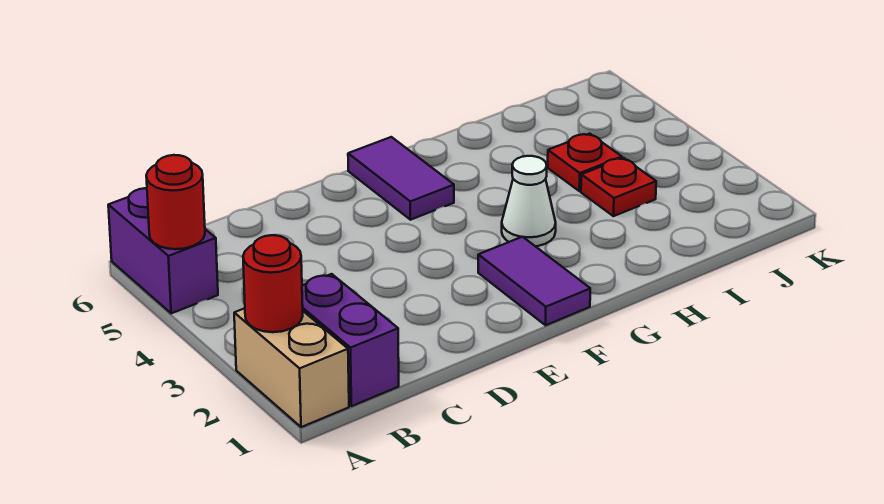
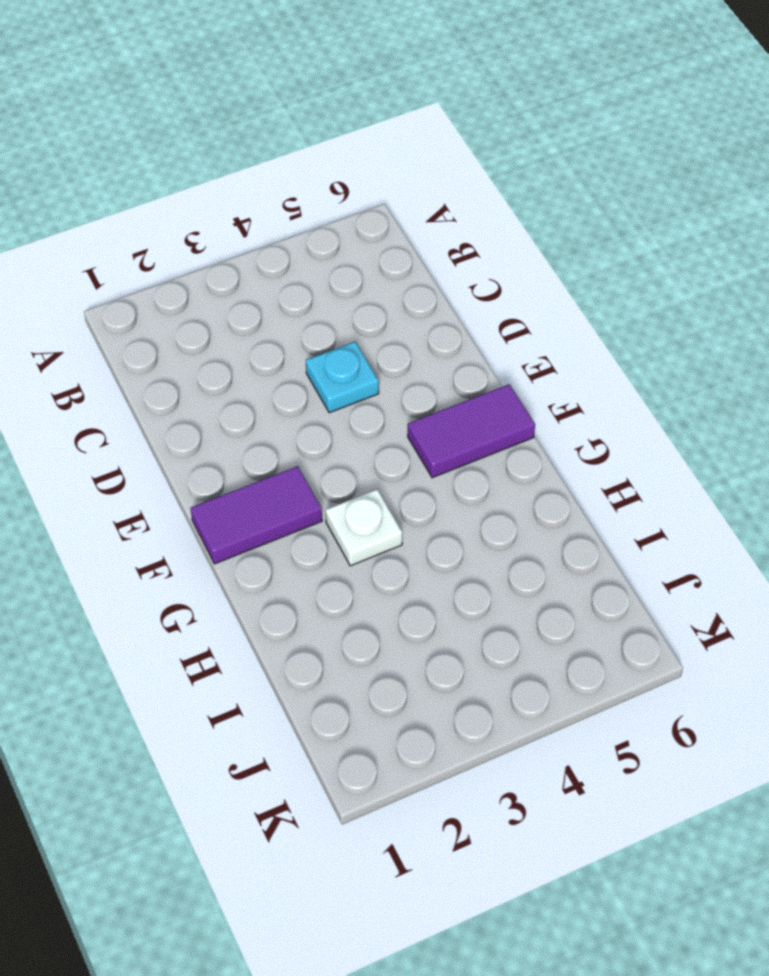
cyan 1x1 plate [306,342,379,413] -> none
white 1x1 plate [326,489,402,566] -> white 1x1 cone [502,156,556,246]
none -> tan 1x2 brick [234,308,349,427]
none -> purple 1x2 brick [108,188,218,313]

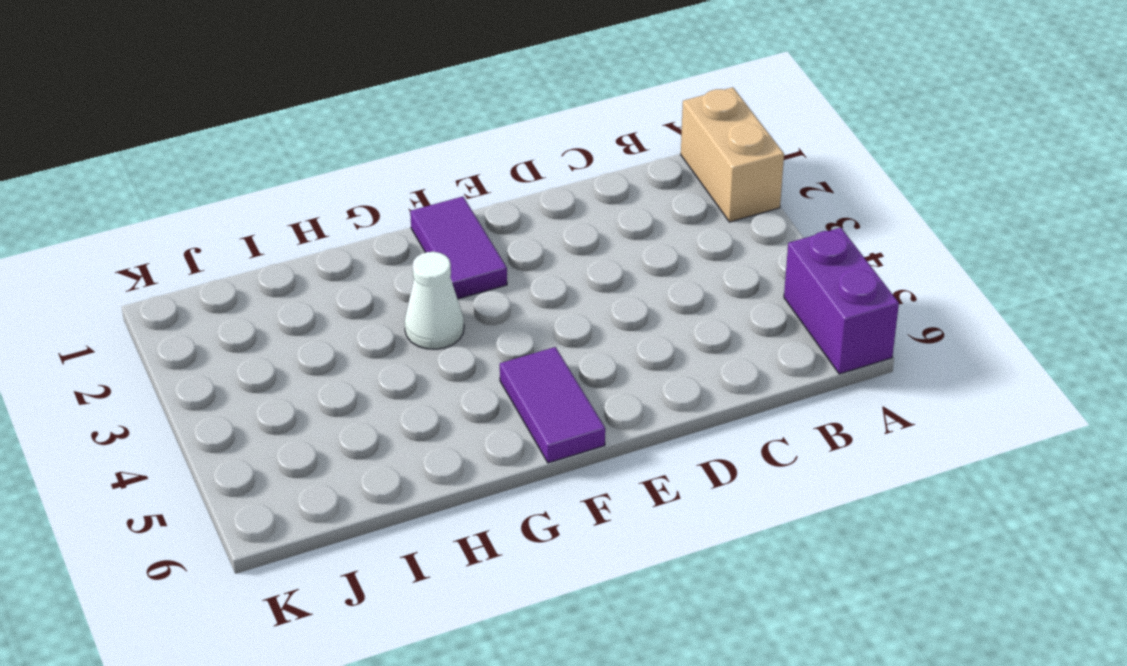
none -> purple 1x2 brick [302,274,399,406]
none -> red 1x1 plate [581,158,656,216]

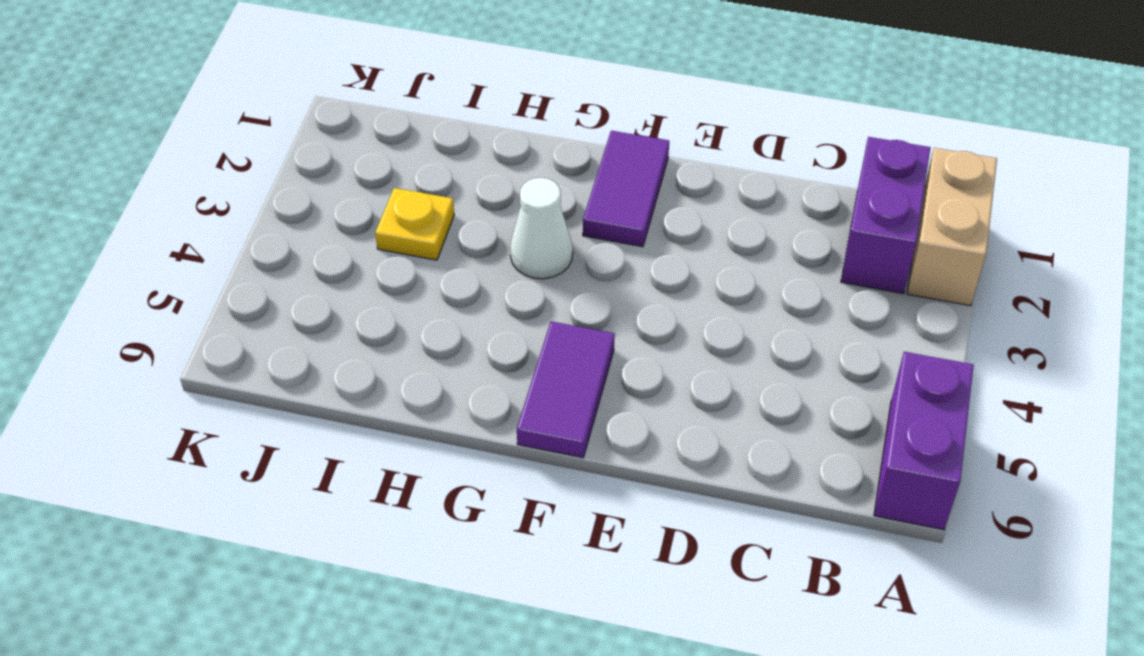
yellow 1x1 plate [375,188,454,260] -> red 1x1 plate [581,158,656,216]
none -> red 1x1 plate [548,134,622,191]
none -> red 1x1 round brick [243,235,303,332]

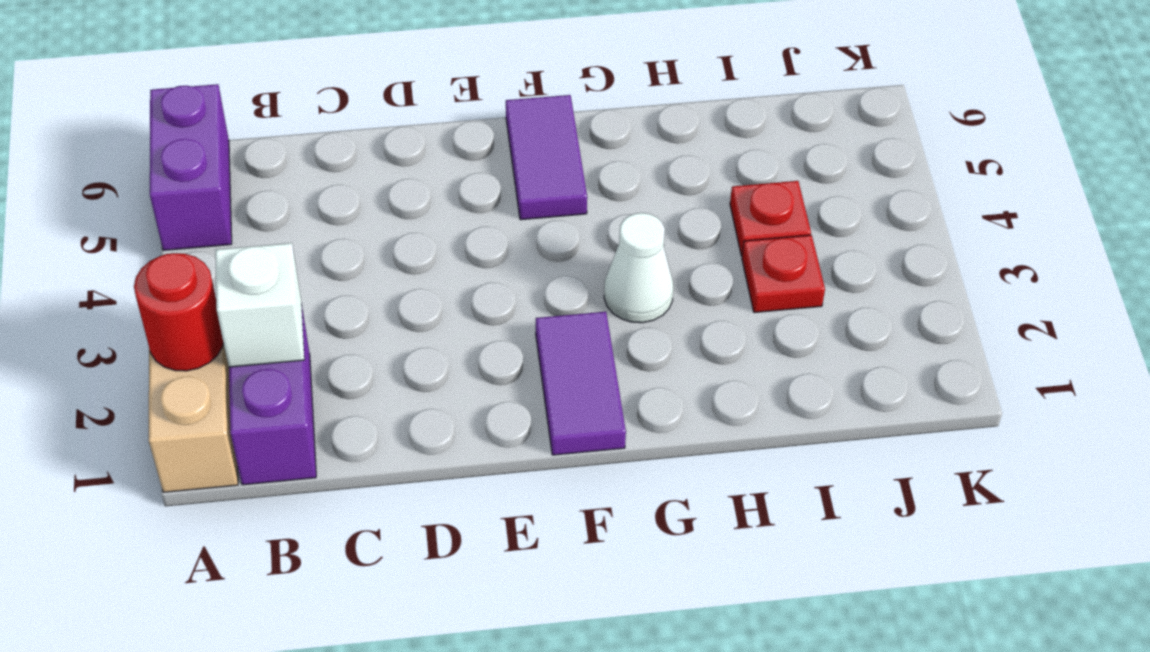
white 1x1 brick [215,243,304,367] -> none
none -> red 1x1 round brick [146,155,205,249]

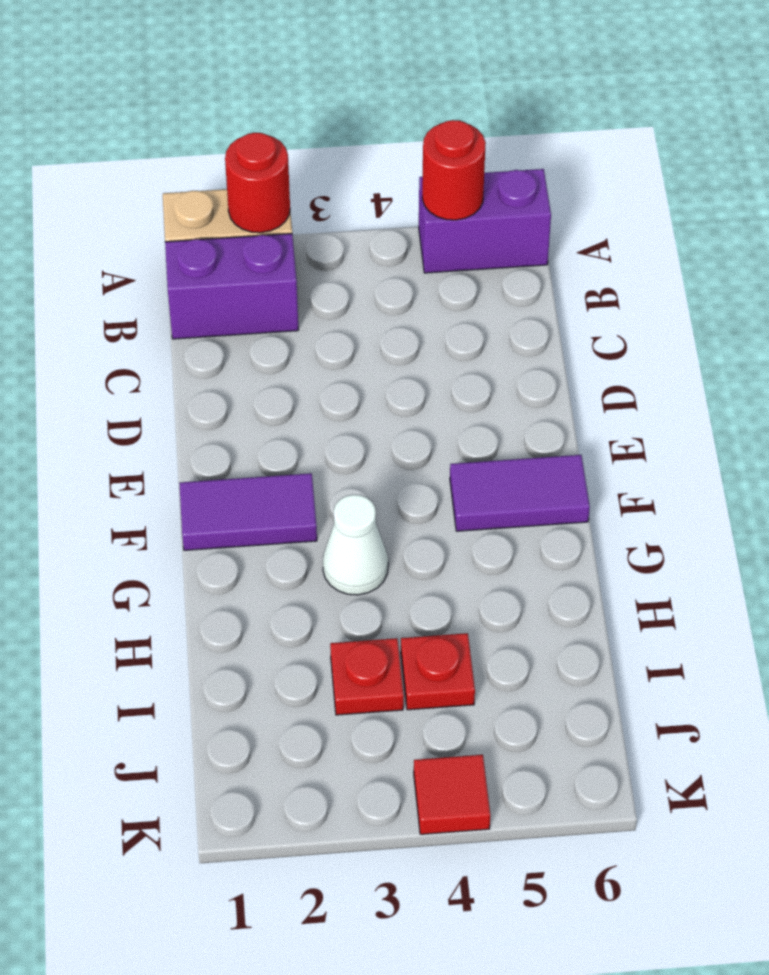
red 1x1 tile [414,755,490,834] -> none

